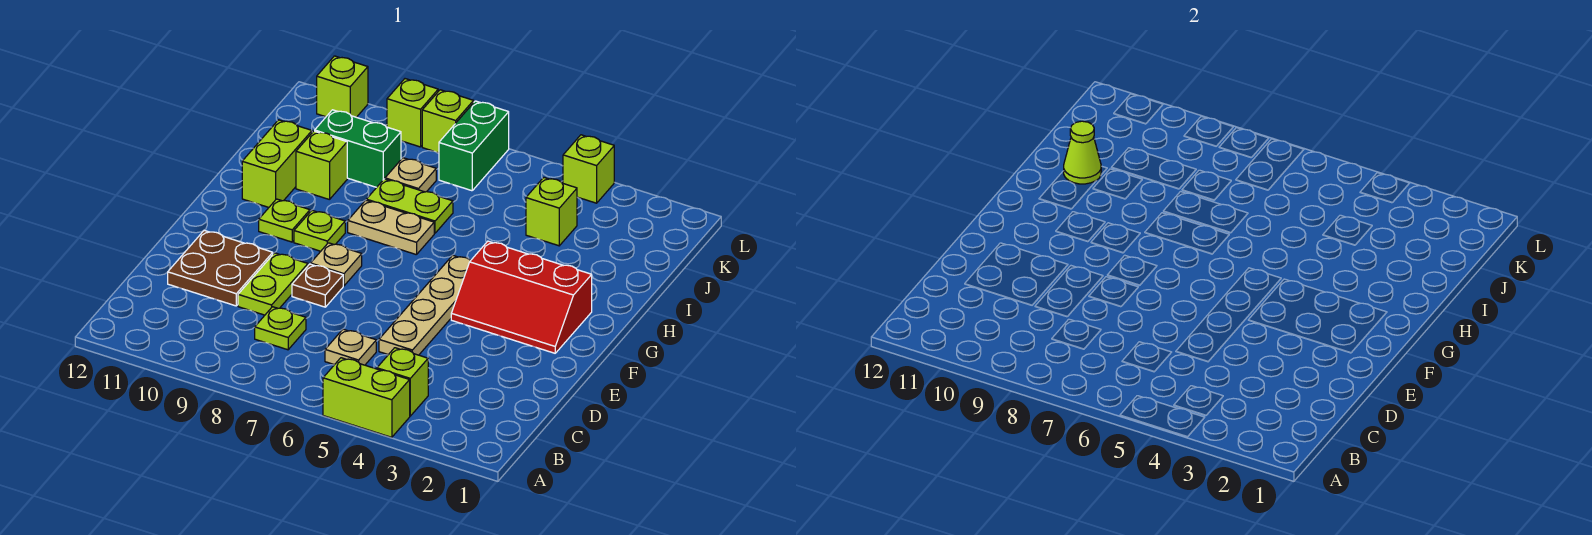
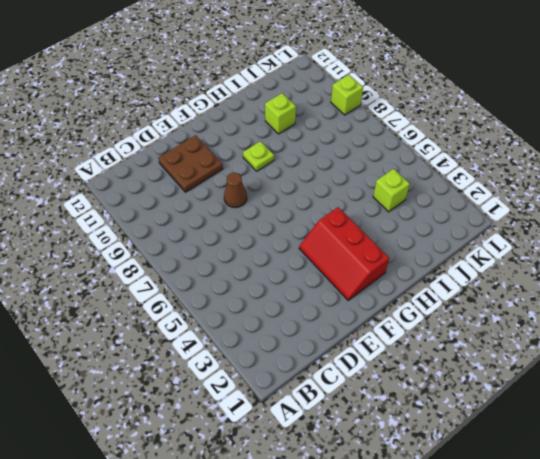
brown 1x1 cone [224,173,247,208] -> brown 1x1 plate [292,264,343,307]
none -> lime 1x2 brick [323,358,410,437]
none -> lime 1x1 brick [377,348,428,416]
none -> tan 1x1 plate [325,329,376,365]

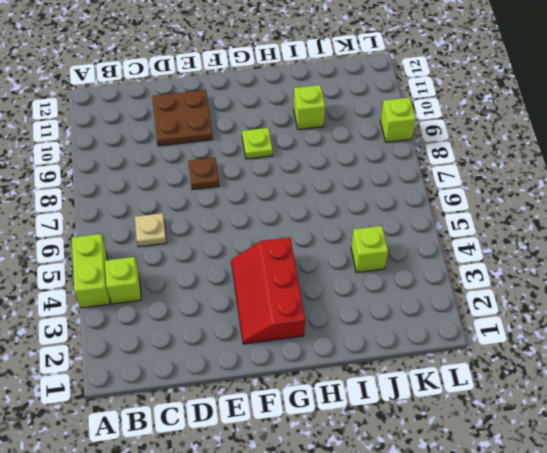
none -> lime 1x1 plate [255,307,306,350]
none -> tan 1x4 plate [379,255,471,355]
none -> lime 1x2 plate [238,253,308,315]

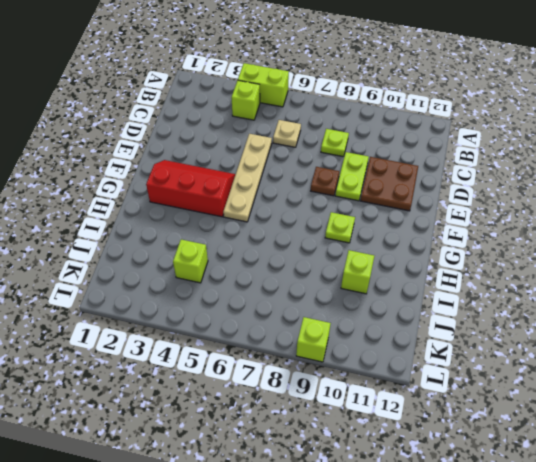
none -> tan 1x1 plate [311,243,362,286]
none -> lime 1x1 plate [259,199,310,242]
none -> tan 1x2 plate [348,200,434,255]

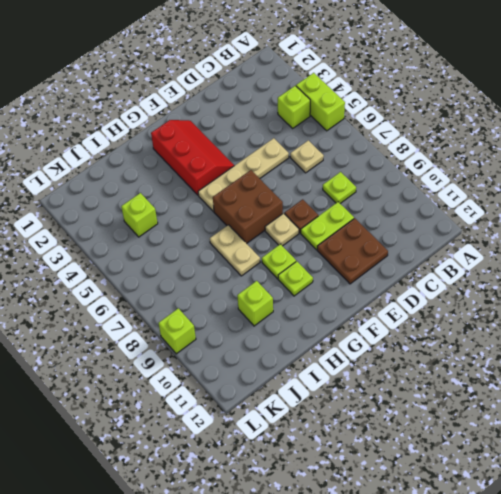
brown 2x2 brick [213,170,283,244] -> none
none -> lime 1x2 brick [242,120,312,207]
none -> lime 1x2 plate [366,179,453,233]
none -> tan 1x1 plate [385,158,436,192]

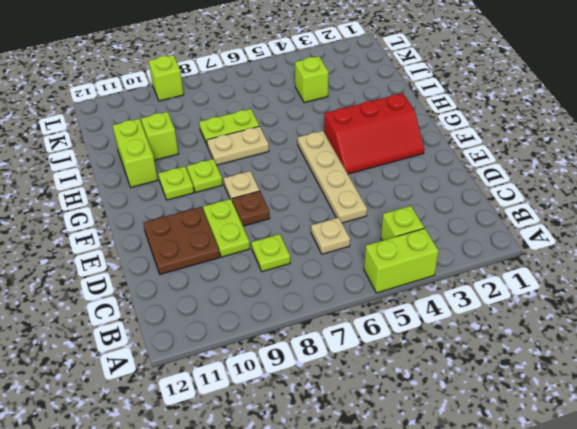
none -> tan 1x1 plate [385,158,436,192]
none -> green 1x2 brick [315,110,401,187]
none -> green 1x2 brick [439,101,509,191]

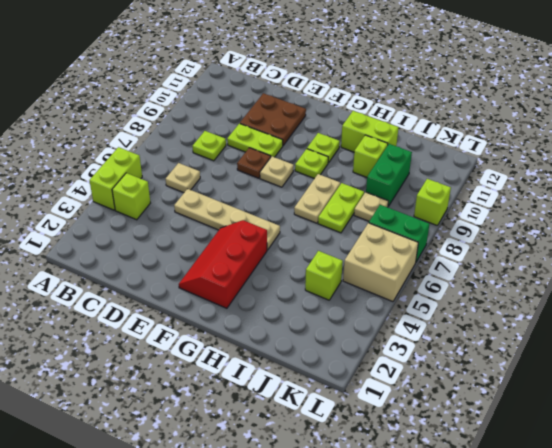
tan 2x2 brick [343,223,418,302] -> none
none -> lime 1x1 brick [563,135,614,203]
none -> lime 1x1 brick [422,90,474,153]
none -> lime 1x1 brick [317,56,368,117]

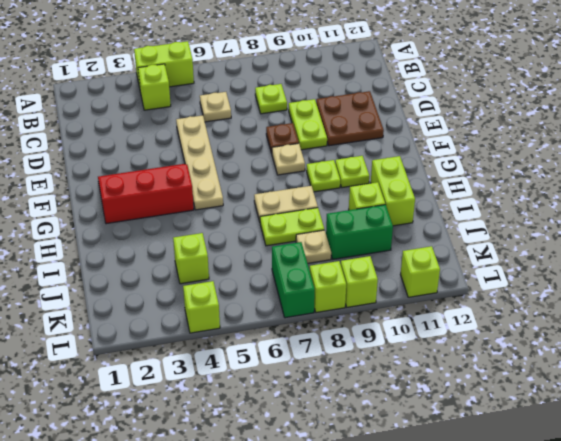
none -> lime 1x1 cone [1064,121,1101,184]

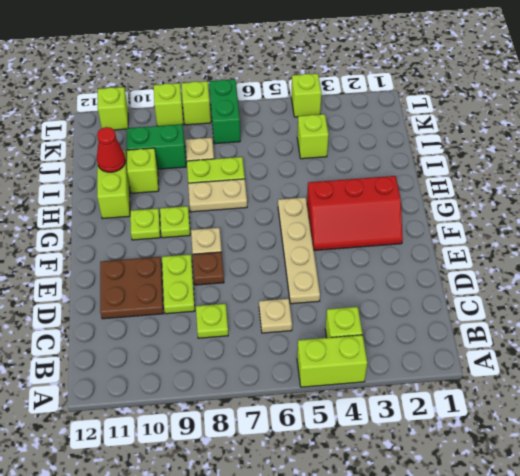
red 1x1 cone [97,127,126,172] -> lime 1x1 cone [1064,121,1101,184]

